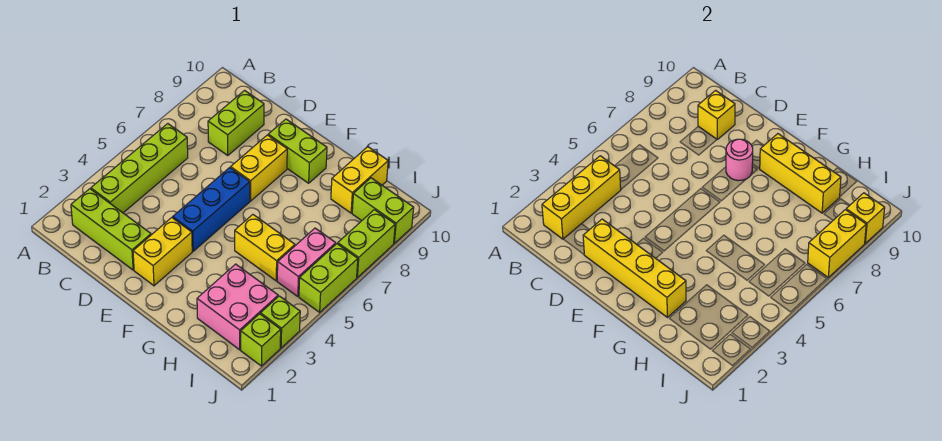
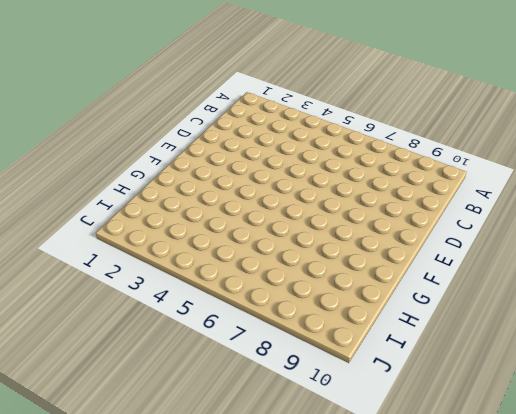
none -> lime 1x3 brick [71,189,151,270]
none -> lime 1x4 brick [91,124,188,213]
none -> lime 1x2 brick [208,90,264,155]

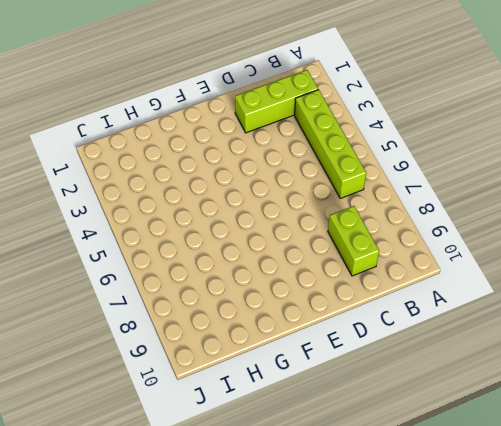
none -> yellow 1x2 brick [133,218,192,286]
none -> blue 1x3 brick [173,168,250,251]
none -> yellow 1x2 brick [231,135,287,201]

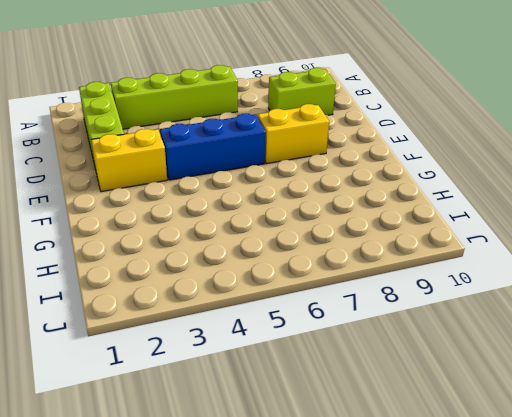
none -> lime 1x2 brick [268,119,327,183]
none -> yellow 1x2 brick [235,215,295,281]
none -> pink 2x2 brick [197,264,278,350]

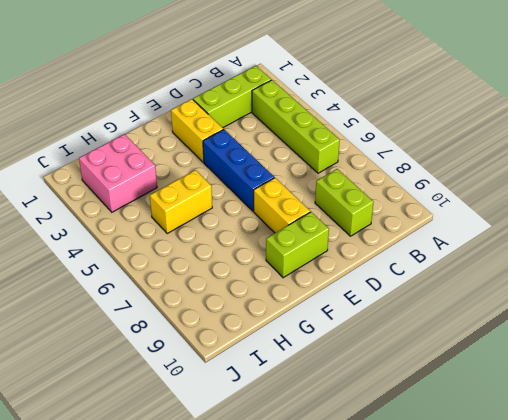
none -> yellow 1x2 brick [331,147,388,213]
none -> pink 1x2 brick [277,228,336,297]
none -> lime 1x2 brick [352,178,414,243]

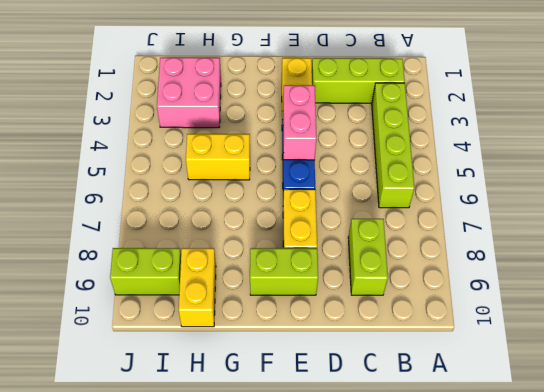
pink 1x2 brick [283,85,317,160] -> pink 1x2 brick moved to [277,228,336,297]
none -> lime 1x1 brick [241,314,281,366]
none -> lime 1x1 brick [261,296,300,348]
none -> lime 1x2 brick [299,244,358,312]

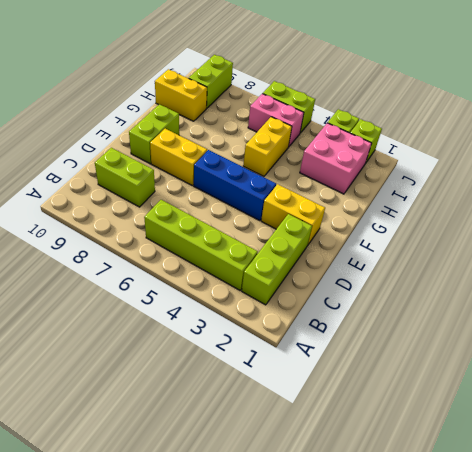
none -> lime 1x2 brick [338,210,395,277]
none -> yellow 1x3 brick [542,156,621,239]
none -> yellow 1x1 brick [698,90,735,139]

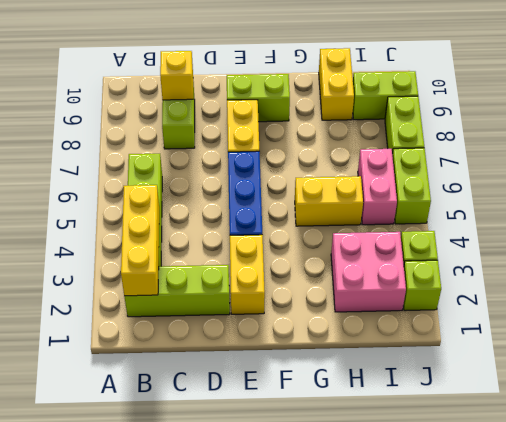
none -> yellow 1x4 brick [583,219,686,317]
none -> pink 1x1 round brick [726,139,753,181]
none -> yellow 1x3 brick [760,134,841,213]

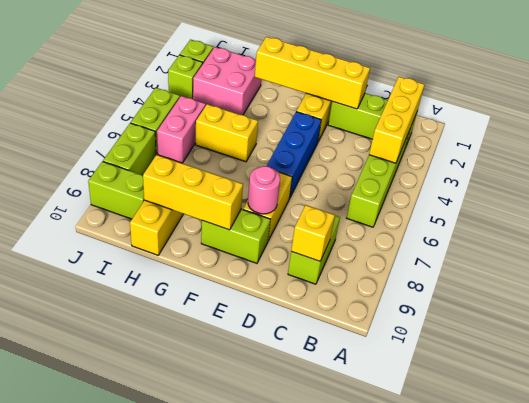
none -> yellow 1x2 brick [808,210,866,277]
none -> yellow 1x1 brick [846,193,885,243]

